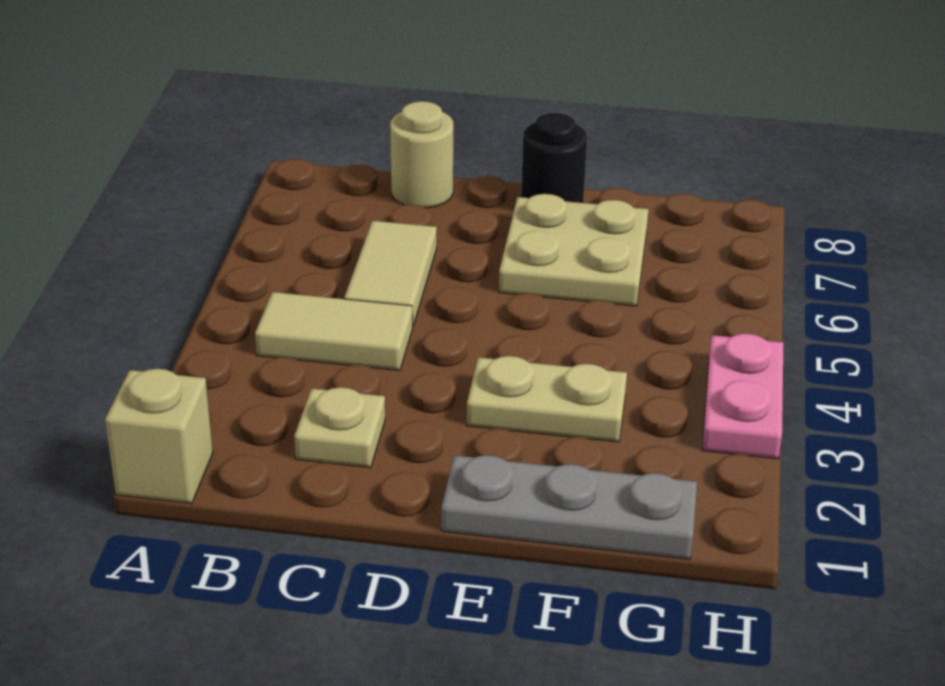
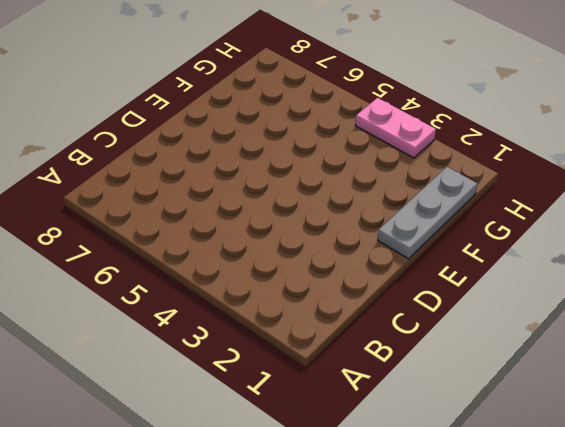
none -> tan 1x1 brick [105,369,213,503]
none -> tan 1x2 tile [255,292,413,370]

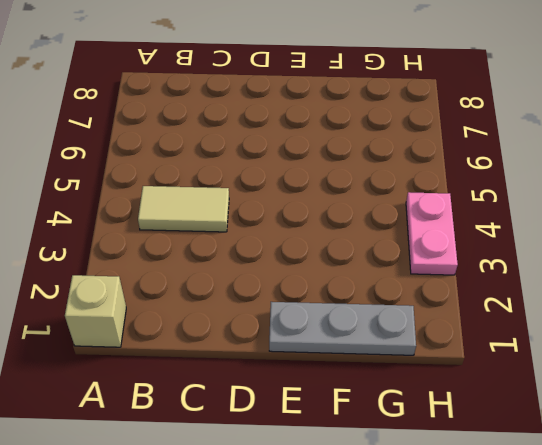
none -> tan 1x1 plate [294,387,385,468]
none -> tan 1x2 tile [344,221,437,326]

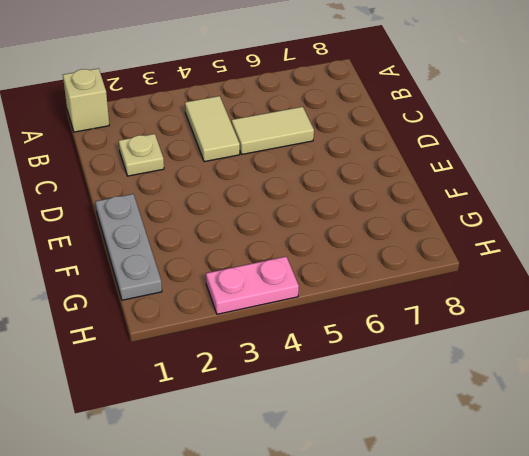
none -> tan 1x1 round brick [390,101,453,208]
none -> tan 1x2 plate [467,356,627,442]

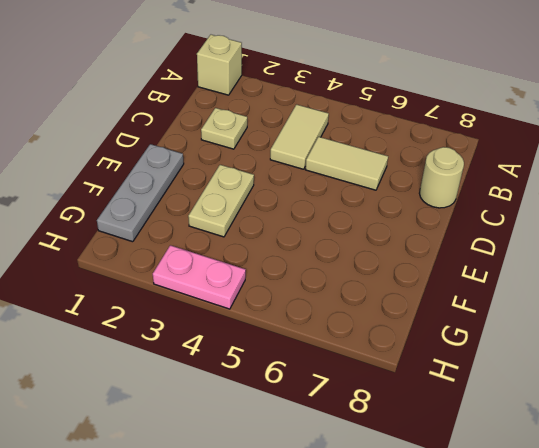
none -> tan 2x2 plate [499,194,648,306]
none -> black 1x1 round brick [521,113,587,203]

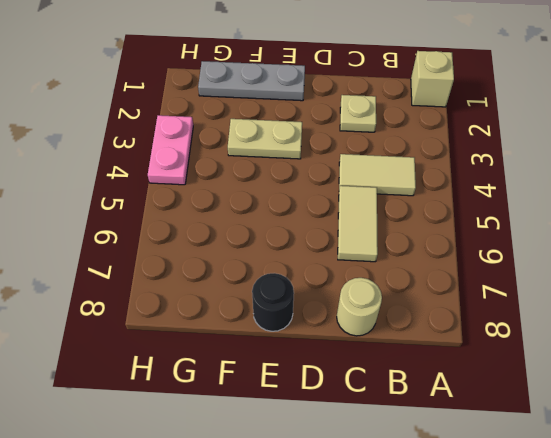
none -> tan 2x2 plate [499,194,648,306]

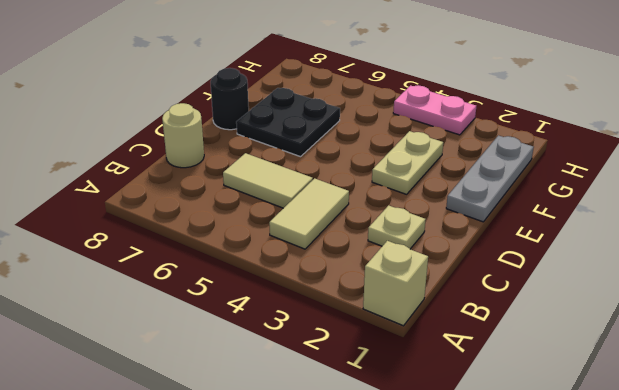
black 2x2 plate [236,88,340,157] -> tan 2x2 plate [499,194,648,306]

